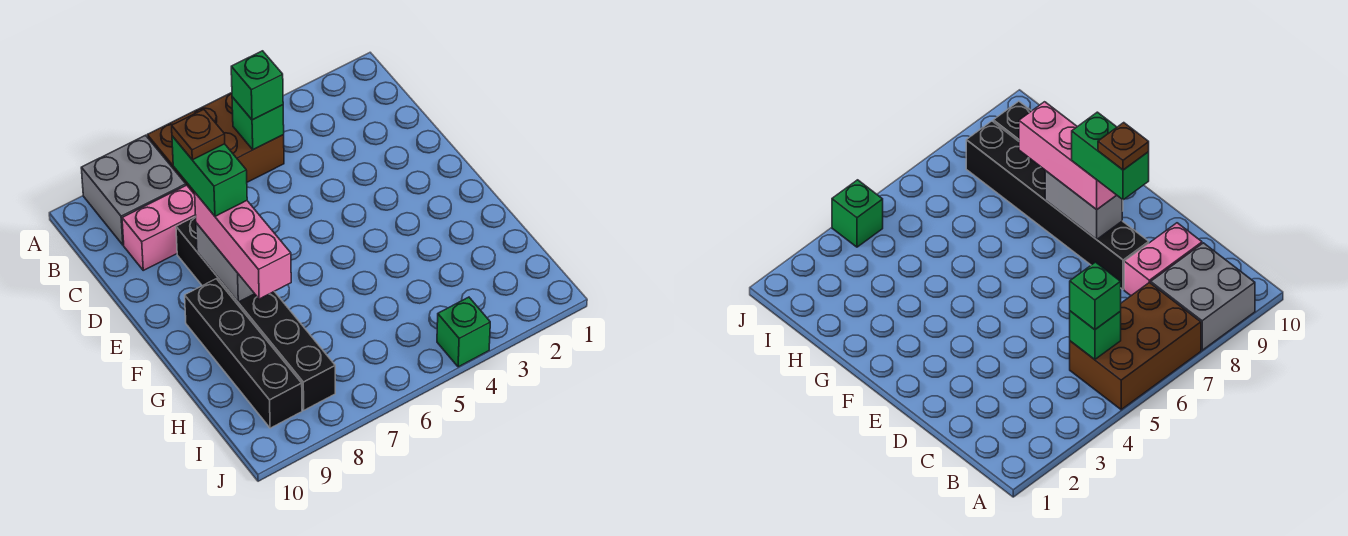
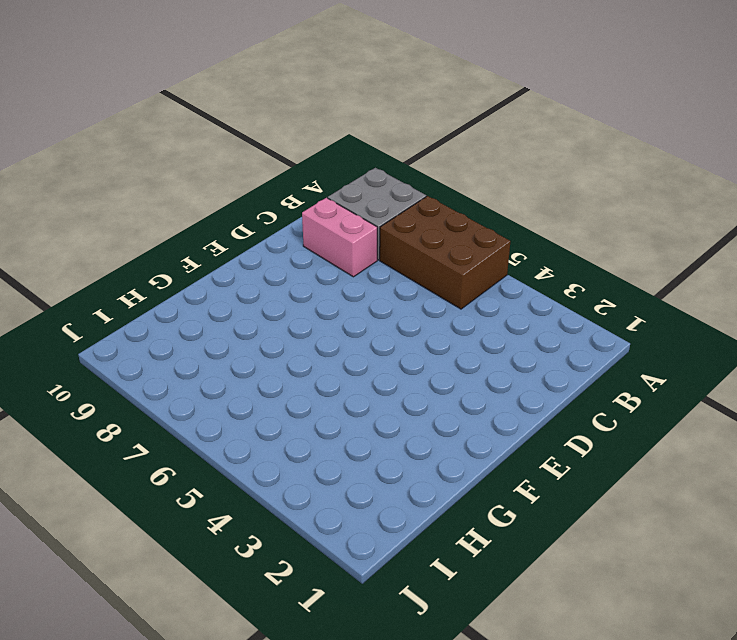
none -> black 1x6 brick [176,216,335,410]
none -> black 1x4 brick [185,279,302,428]
none -> green 1x1 brick [437,297,490,367]

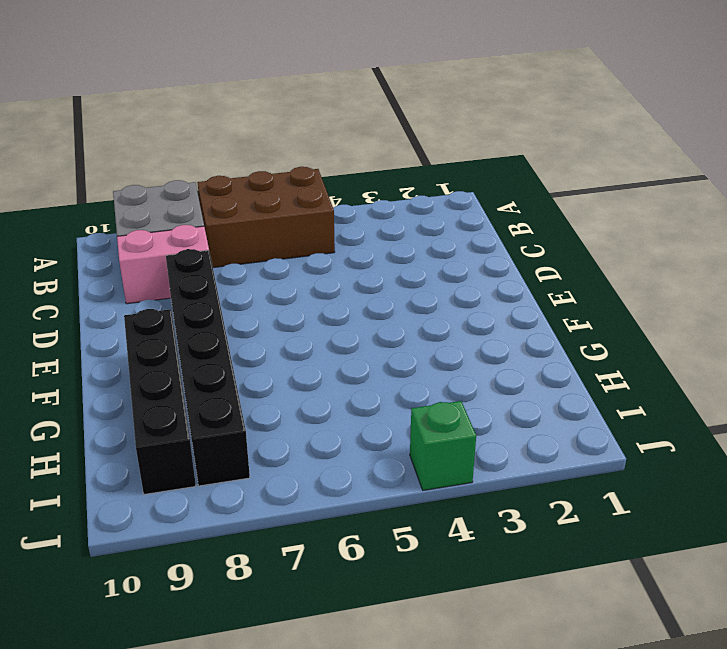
none -> green 1x1 brick [232,97,284,150]
none -> grey 1x2 brick [196,223,254,302]
none -> green 1x1 brick [231,51,283,120]

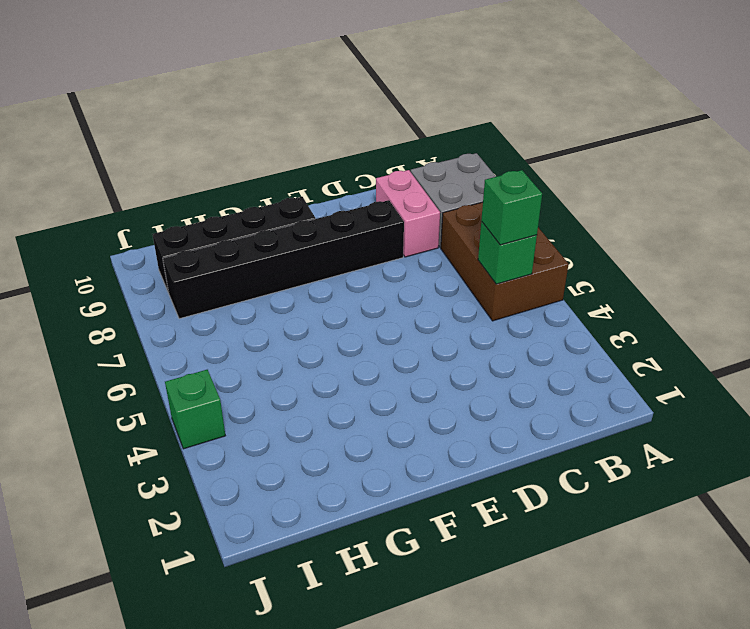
none -> grey 1x2 brick [196,223,254,302]
none -> pink 1x3 brick [195,193,291,299]
none -> green 1x2 brick [172,136,247,216]

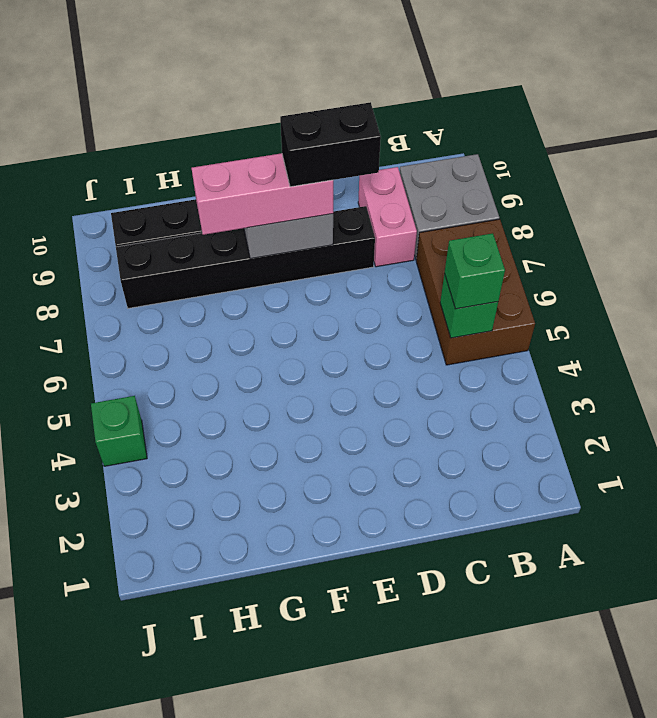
black 1x2 brick [280,102,381,187] -> green 1x2 brick [172,136,247,216]
none -> brown 1x1 plate [172,109,225,160]

